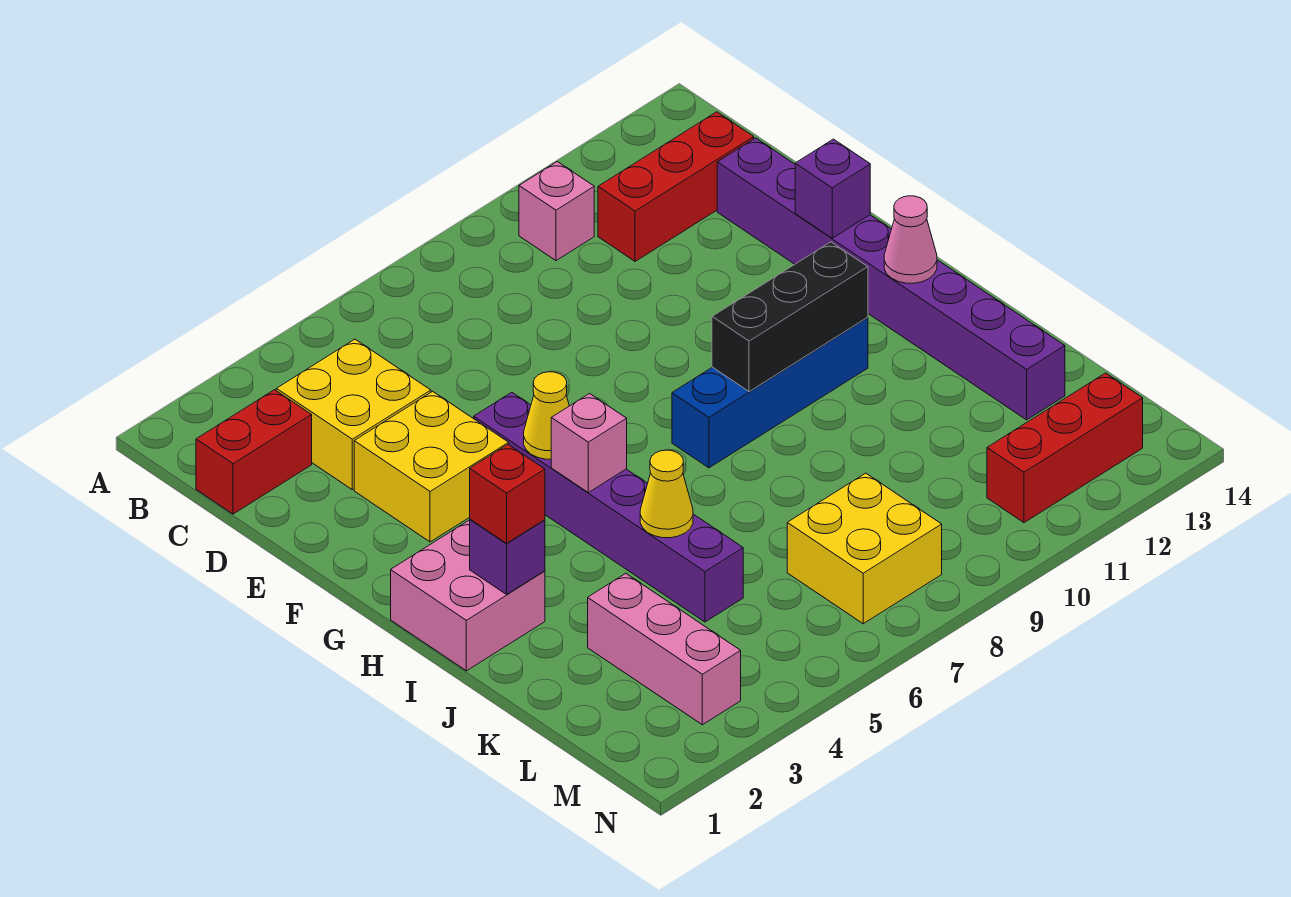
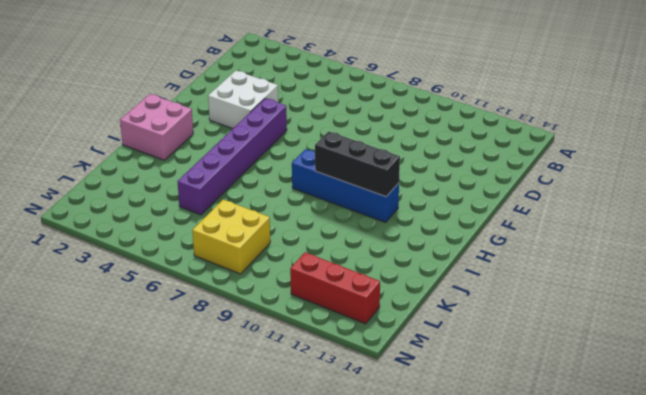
white 2x2 brick [208,71,278,128] -> yellow 2x2 brick [354,391,509,542]
none -> pink 1x1 brick [519,162,594,261]
none -> red 1x2 brick [196,390,312,514]
none -> yellow 2x2 brick [276,339,431,490]

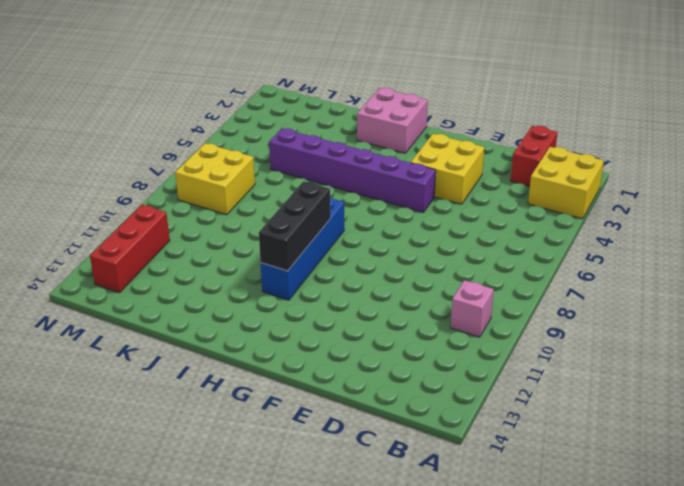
yellow 2x2 brick [528,147,604,219] -> yellow 2x2 brick moved to [276,339,431,490]
none -> red 1x3 brick [598,112,754,261]
none -> purple 1x8 brick [717,138,1065,420]
none -> pink 1x3 brick [588,574,741,725]

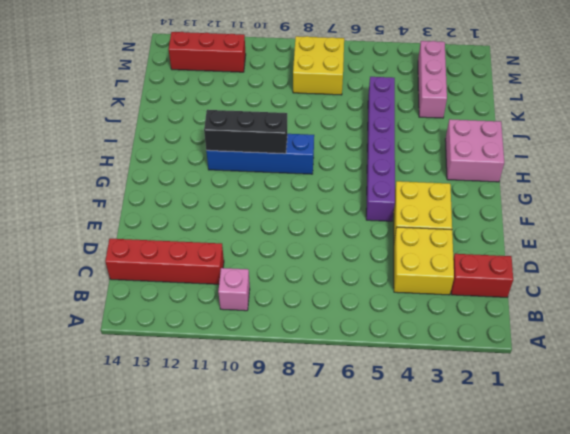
red 1x4 brick [105,239,224,284] -> red 1x3 brick [598,112,754,261]
none -> purple 1x8 brick [717,138,1065,420]
none -> purple 1x1 brick [795,139,870,238]
none -> yellow 1x1 cone [524,372,569,459]

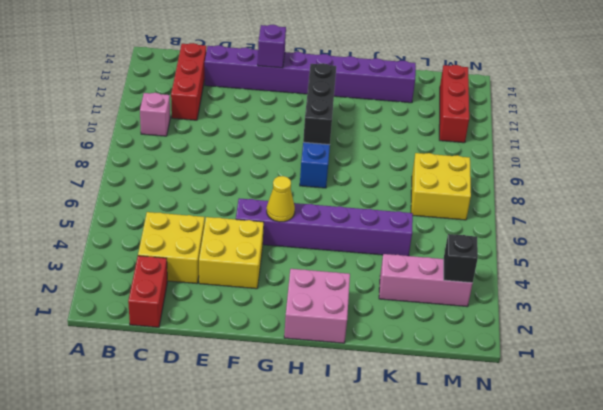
black 1x1 brick [444,234,478,283] -> none
none -> pink 1x1 brick [551,394,627,493]
none -> pink 1x1 cone [884,196,937,283]
none -> purple 1x1 brick [470,519,545,594]

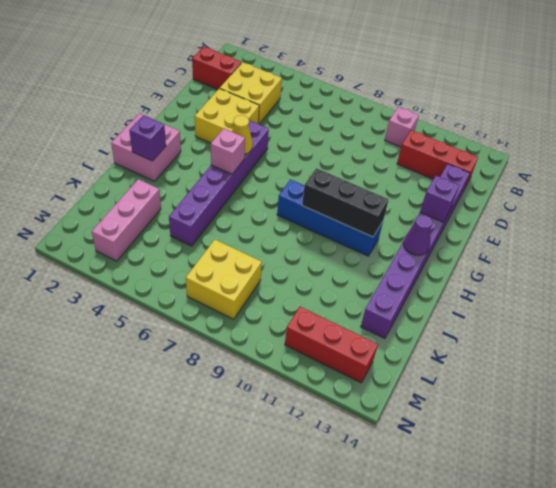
purple 1x1 cone [403,215,432,256] -> pink 1x1 cone [884,196,937,283]
none -> yellow 1x1 cone [640,450,693,538]
none -> red 1x1 brick [470,444,545,543]

